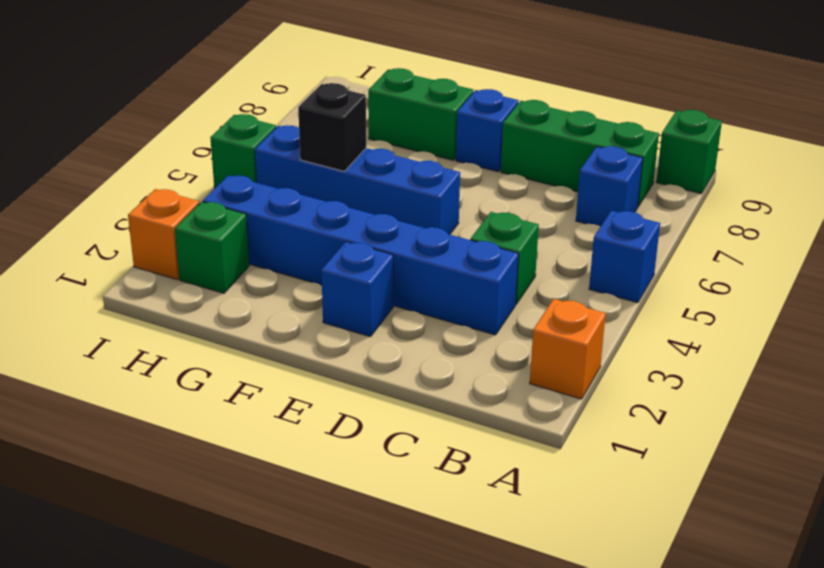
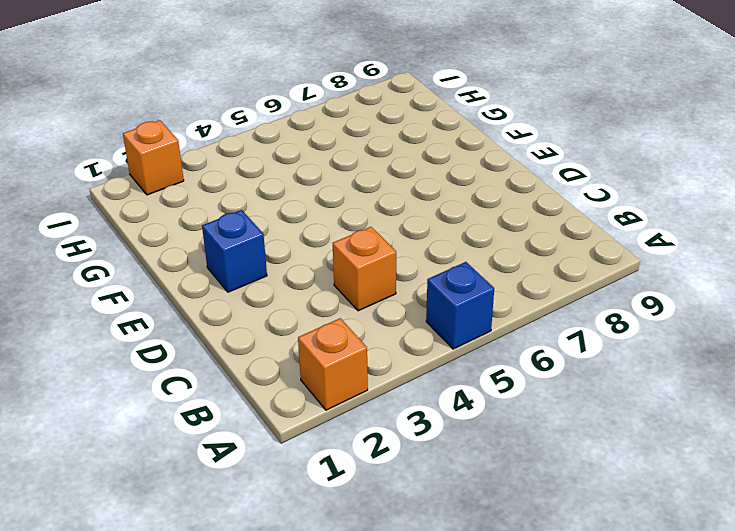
orange 1x1 brick [333,227,396,311] -> green 1x1 brick [470,212,539,304]
none -> green 1x1 brick [656,110,722,194]
none -> blue 1x1 brick [576,146,643,226]
none -> green 1x3 brick [501,100,659,207]

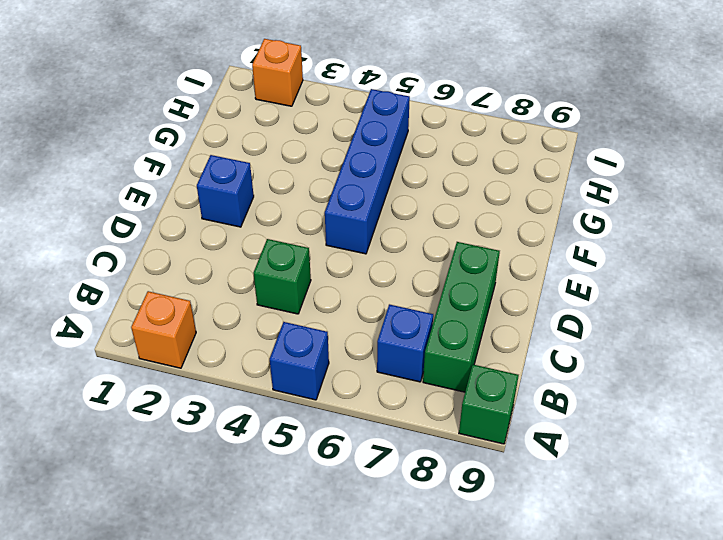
none -> blue 1x6 brick [203,175,518,335]
none -> blue 1x1 brick [456,89,519,172]
none -> green 1x2 brick [368,68,473,160]

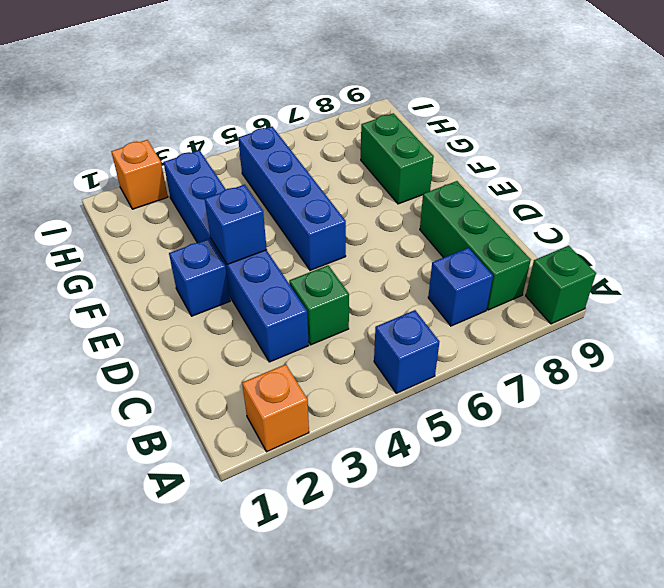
blue 1x1 brick [205,185,267,265] -> blue 1x1 brick moved to [456,89,519,172]
none -> green 1x1 brick [175,202,249,293]
none -> green 1x1 brick [210,114,276,188]
none -> black 1x1 brick [298,83,366,171]

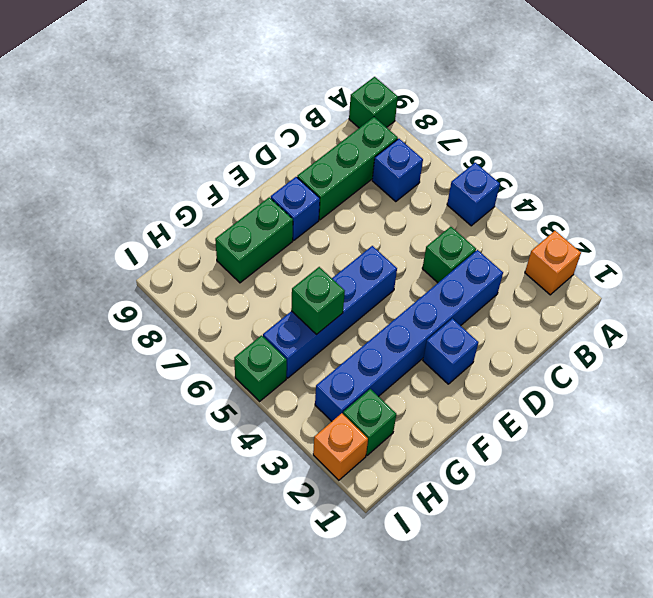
green 1x1 brick [291,267,345,335] -> black 1x1 brick [298,83,366,171]

